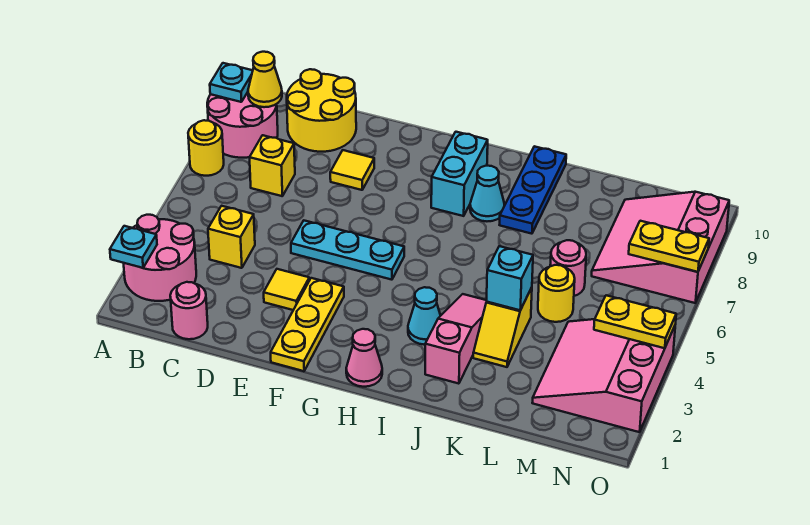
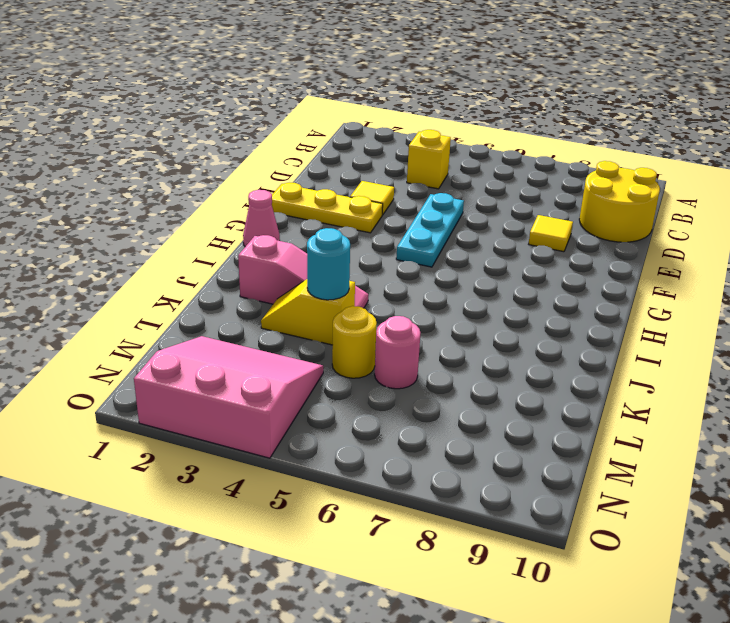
cyan 1x1 round brick [307,228,350,300] -> cyan 1x1 brick [487,246,533,310]
none -> pink 2x2 round brick [124,215,196,301]
none -> yellow 1x1 round brick [188,120,224,176]
none -> pink 2x2 round brick [207,92,278,158]

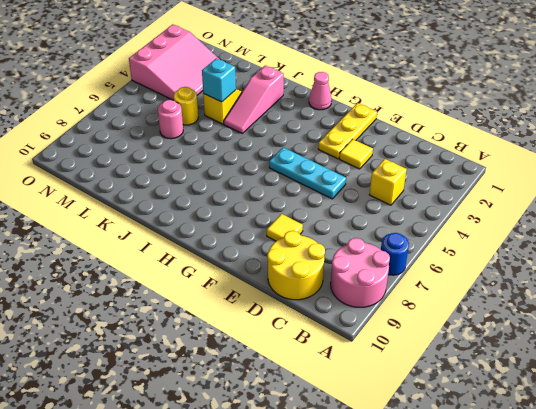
blue 1x1 round brick [381,233,409,275] -> yellow 1x1 round brick [188,120,224,176]
none -> pink 2x2 round brick [124,215,196,301]
none -> pink 1x1 round brick [170,282,208,339]
none -> yellow 1x1 brick [249,135,295,196]

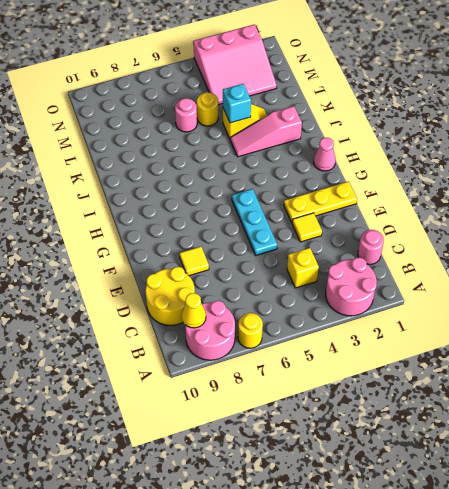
none -> yellow 1x1 brick [249,135,295,196]
none -> cyan 1x2 brick [431,132,488,216]
none -> cyan 1x1 cone [408,287,440,345]

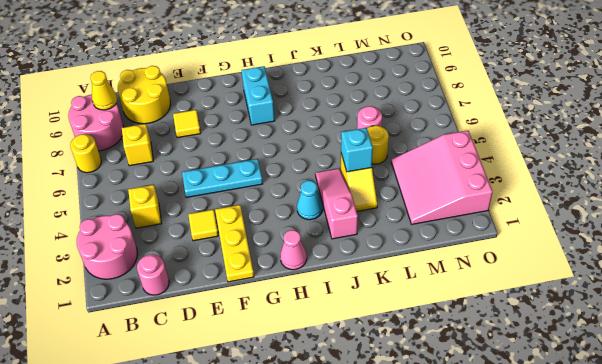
none -> cyan 1x1 cone [470,166,505,221]
none -> blue 1x3 plate [500,146,566,234]
none -> pink 3x3 slope [592,192,729,303]

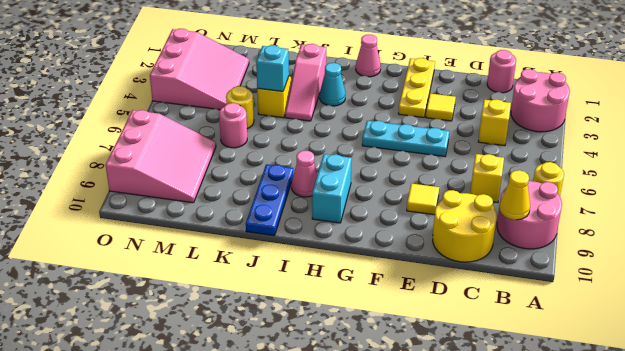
pink 1x1 cone [292,151,317,197] -> cyan 1x1 cone [470,166,505,221]
none -> cyan 1x1 plate [110,226,157,268]
none -> cyan 1x1 plate [210,63,253,102]
none -> yellow 1x2 plate [594,295,676,348]

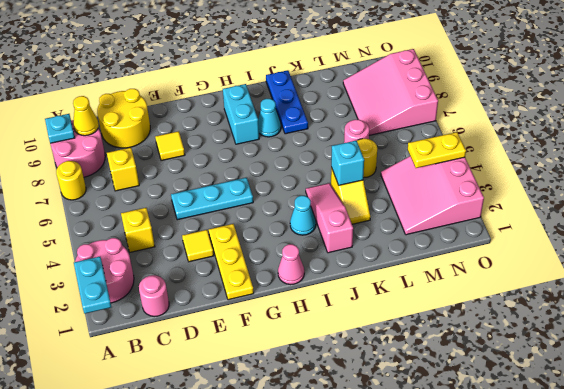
cyan 1x2 plate [74,257,111,314] -> cyan 1x1 plate [110,226,157,268]
none -> yellow 1x2 plate [629,221,709,272]

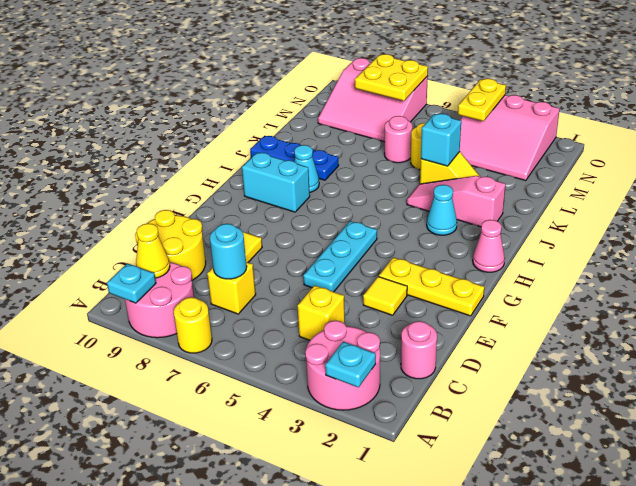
cyan 1x1 round brick [210,224,247,279] -> none
yellow 2x2 plate [355,54,428,101] -> yellow 1x2 plate [629,221,709,272]

